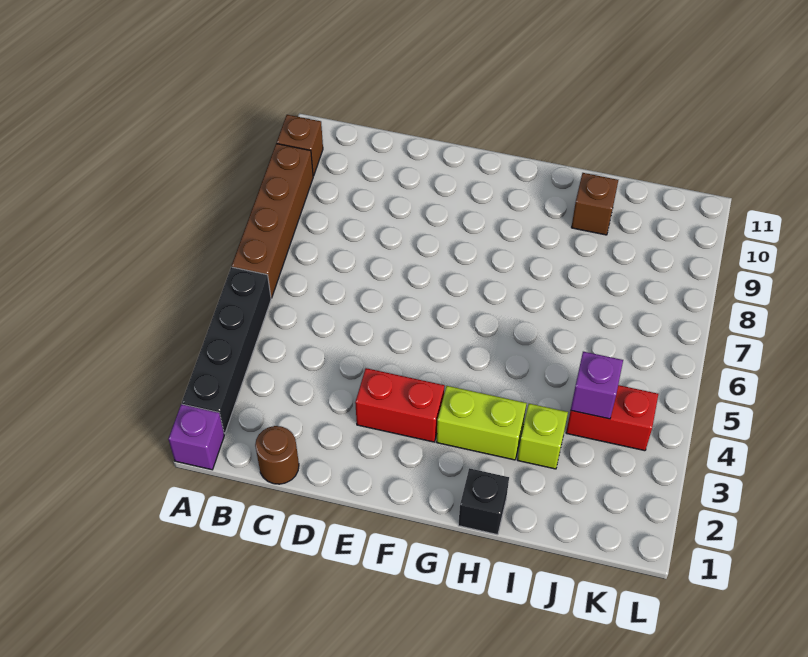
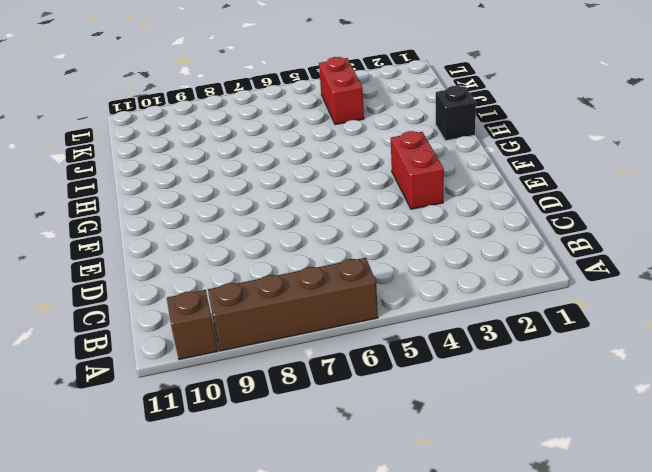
none -> purple 1x1 brick [168,404,224,470]
none -> black 1x4 brick [182,267,271,434]
none -> brown 1x1 round brick [255,426,299,484]

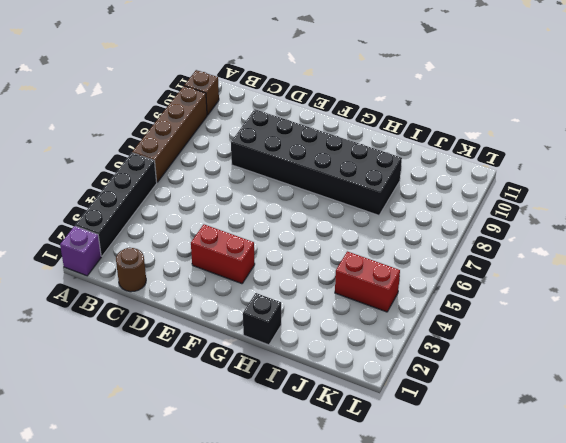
black 2x6 brick [231,109,402,215] -> none
none -> lime 1x2 brick [437,386,527,460]
none -> lime 1x1 brick [517,404,568,469]
none -> brown 1x1 brick [571,173,618,235]

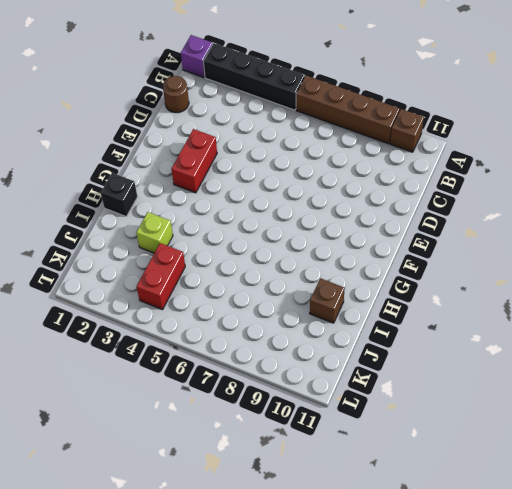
none -> lime 1x2 brick [437,386,527,460]
none -> purple 1x1 brick [571,352,623,419]

